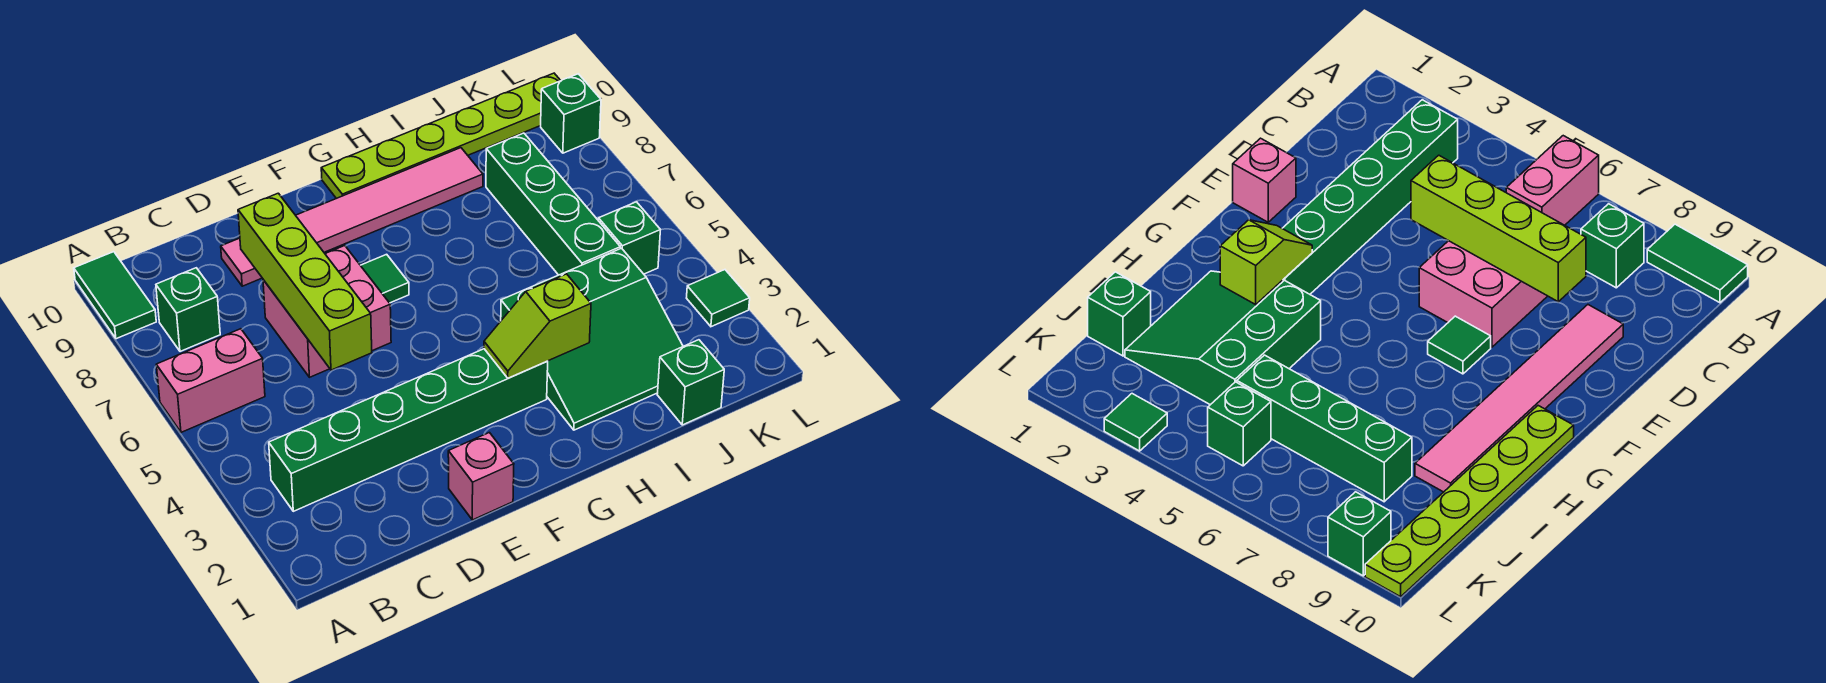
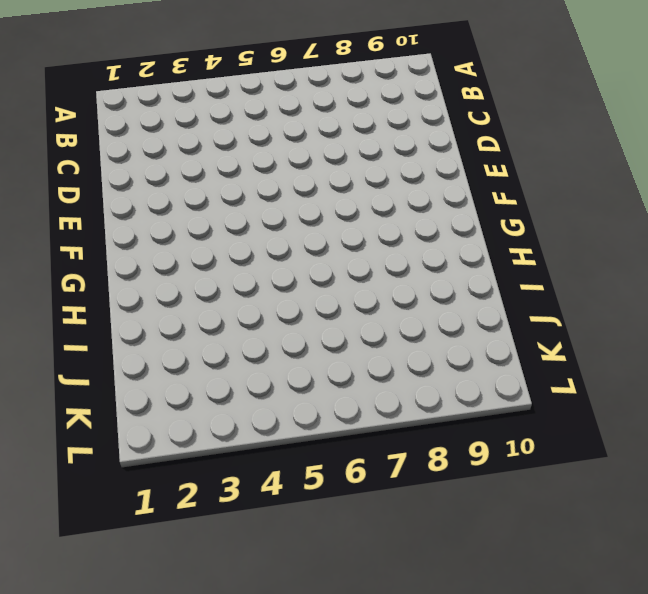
none -> pink 1x2 brick [156,329,265,432]
none -> green 1x2 tile [74,252,156,339]
none -> green 1x6 brick [269,349,548,511]

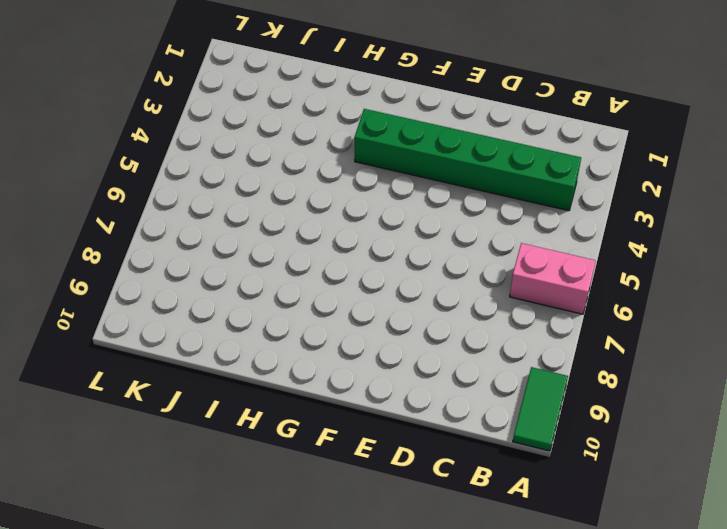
none -> green 1x1 brick [156,268,220,351]
none -> pink 2x2 brick [263,246,391,377]
none -> pink 1x6 tile [221,148,483,286]

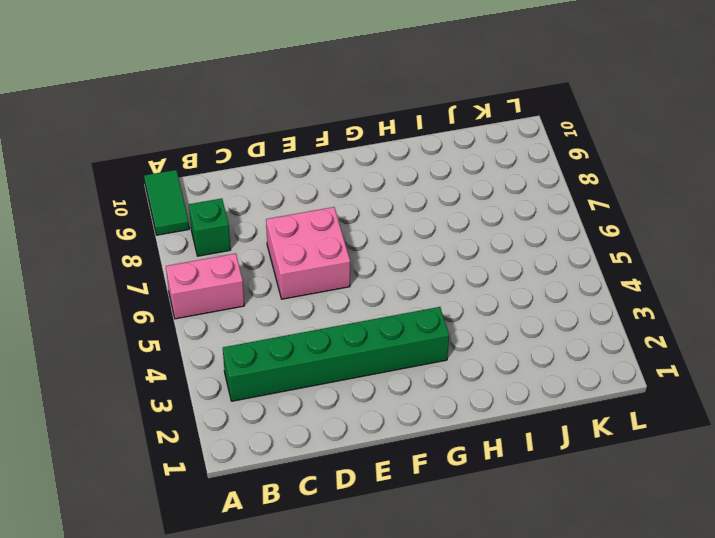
none -> pink 1x6 tile [221,148,483,286]
none -> pink 1x1 brick [448,433,514,520]
none -> green 1x1 tile [360,254,409,303]

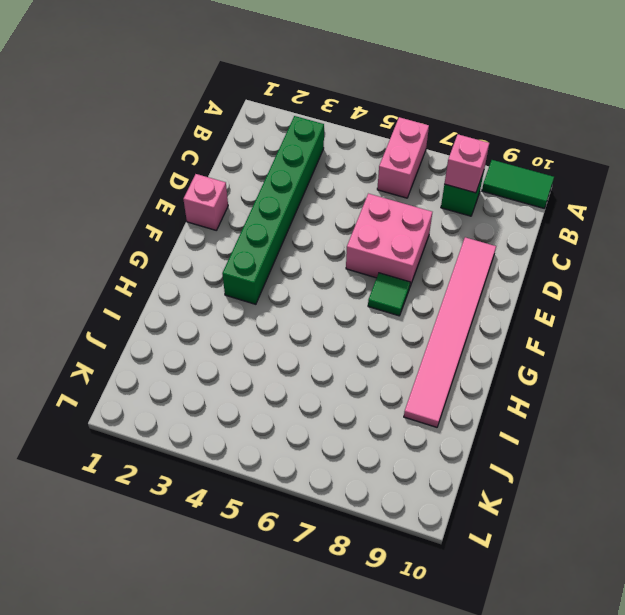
pink 1x1 brick [445,134,489,193] -> none
none -> lime 1x6 plate [321,73,561,199]
none -> green 3x3 slope [501,248,683,430]
none -> green 1x1 brick [657,340,724,425]

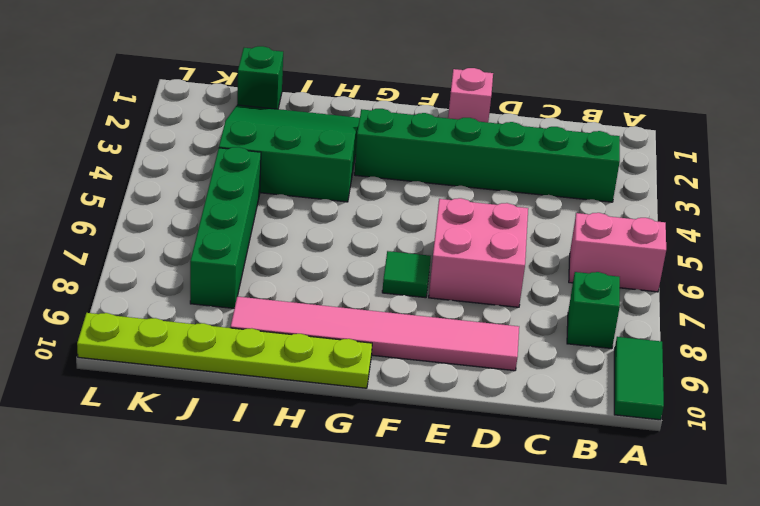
none -> green 1x1 brick [598,202,660,274]
none -> green 1x1 tile [687,270,750,327]
none -> green 1x1 brick [541,74,601,153]

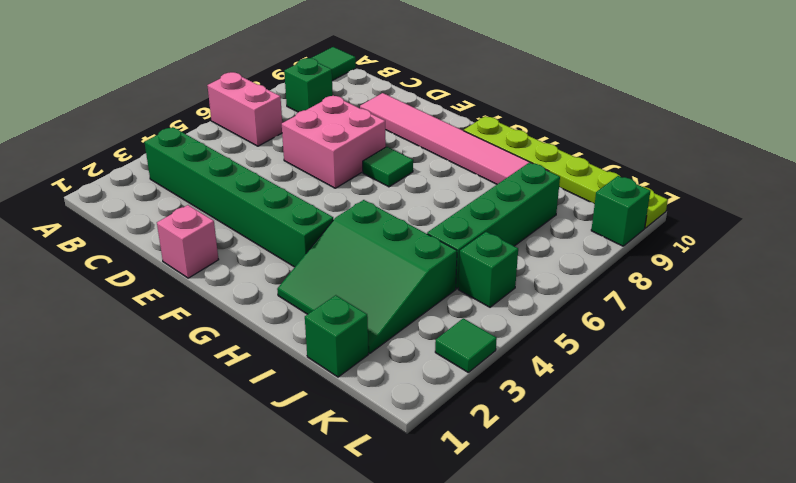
none -> lime 1x4 brick [238,193,372,370]
none -> lime 1x2 slope [484,274,591,378]

